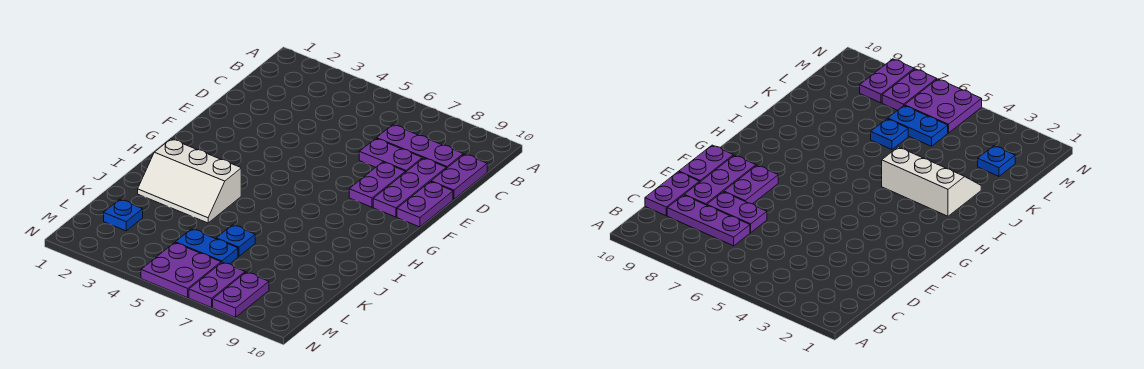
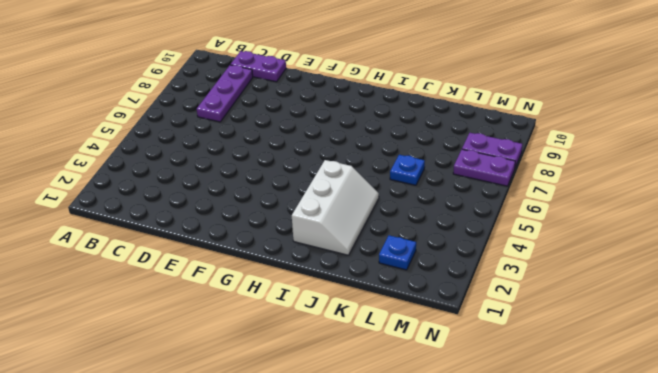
none -> purple 1x2 plate [359,138,422,172]
none -> purple 1x3 plate [373,158,446,217]
none -> purple 1x2 plate [349,162,405,207]

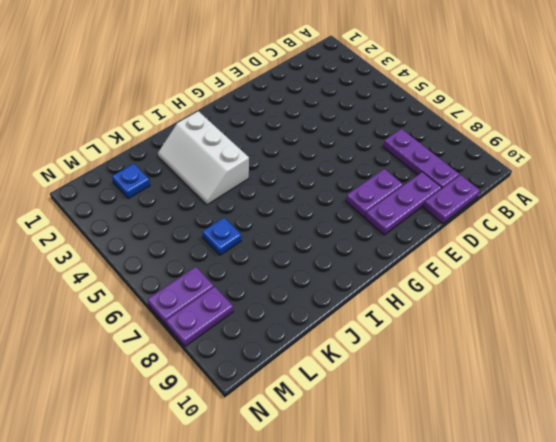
none -> purple 1x2 plate [359,138,422,172]
none -> purple 1x2 plate [397,182,453,227]
none -> blue 1x2 plate [175,229,238,264]

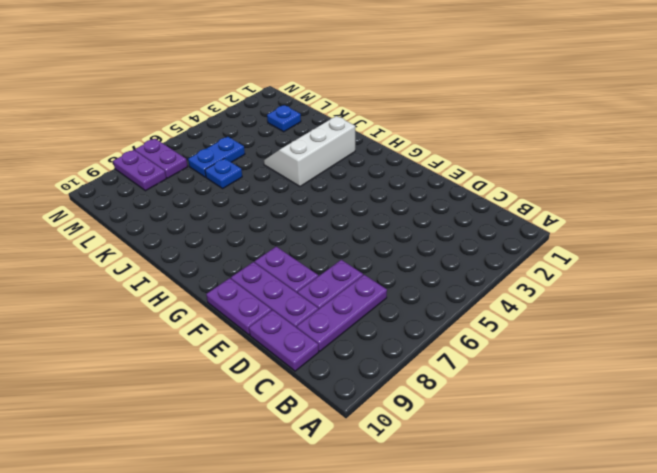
none -> purple 2x2 plate [141,243,221,298]

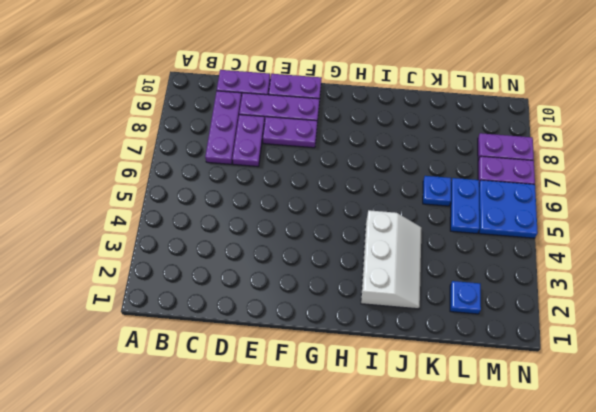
blue 2x2 plate [479,180,538,238] -> purple 2x2 plate [141,243,221,298]

